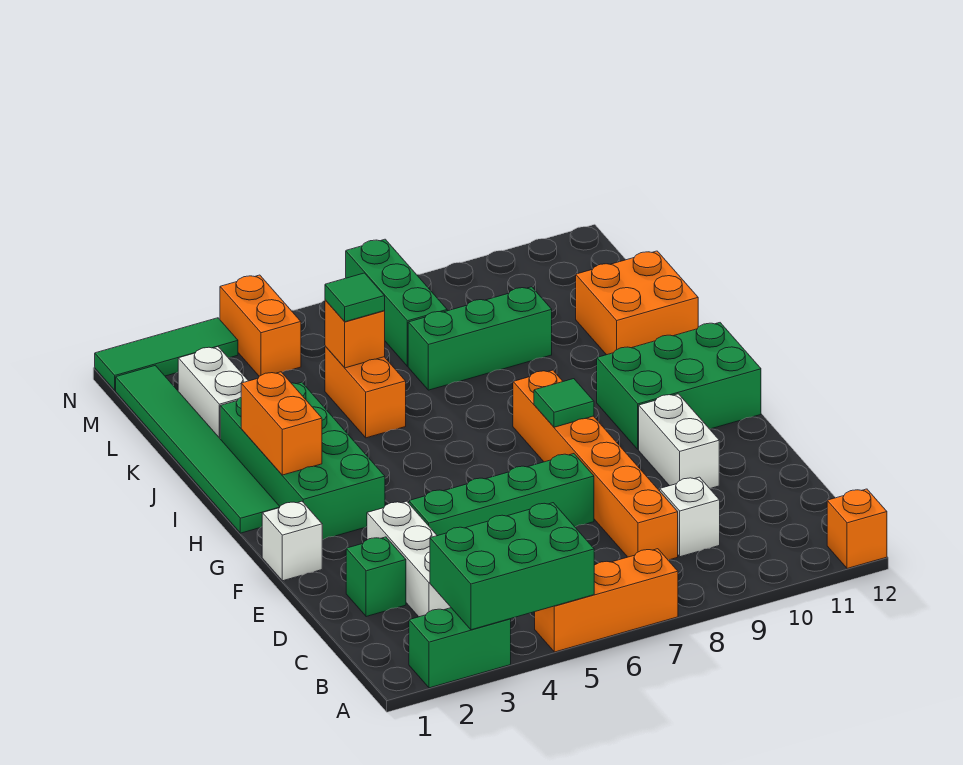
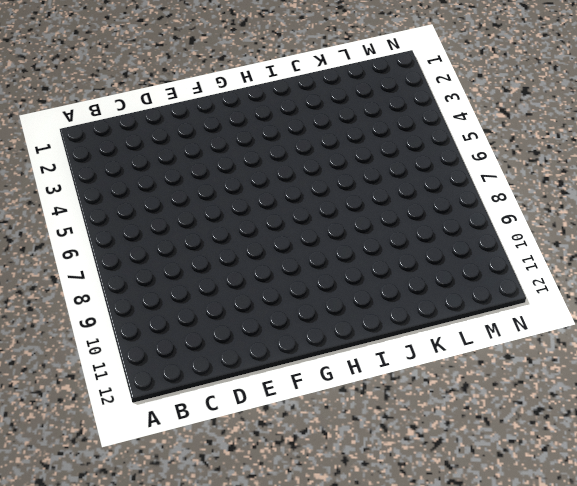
none -> green 1x2 brick [409,608,511,688]
none -> orange 1x3 brick [535,549,678,652]
none -> orange 1x1 brick [827,489,887,569]

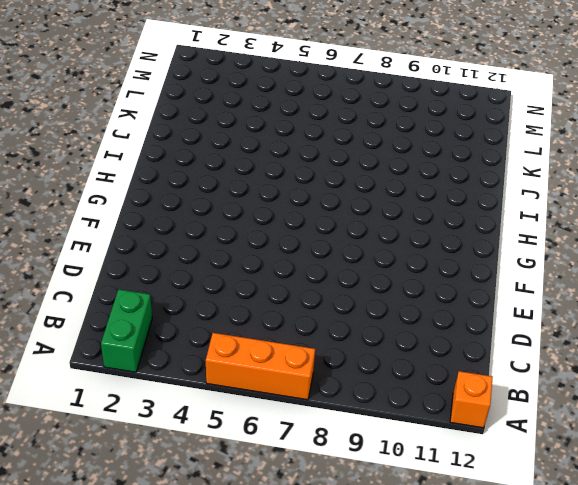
green 1x2 brick [101,289,152,372] -> green 1x2 brick turned to [409,608,511,688]
none -> white 1x3 brick [367,501,451,617]
none -> orange 1x6 brick [513,370,678,560]
none -> white 1x1 brick [660,477,720,557]

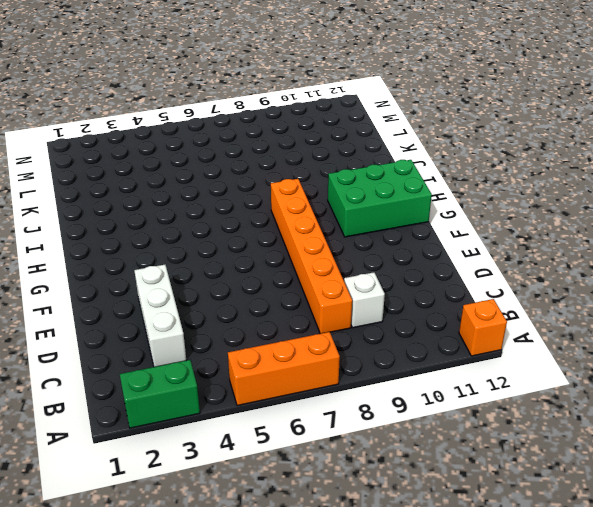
none -> green 1x1 brick [346,537,406,617]
none -> green 1x4 brick [409,454,594,536]
none -> white 1x2 brick [639,394,719,489]

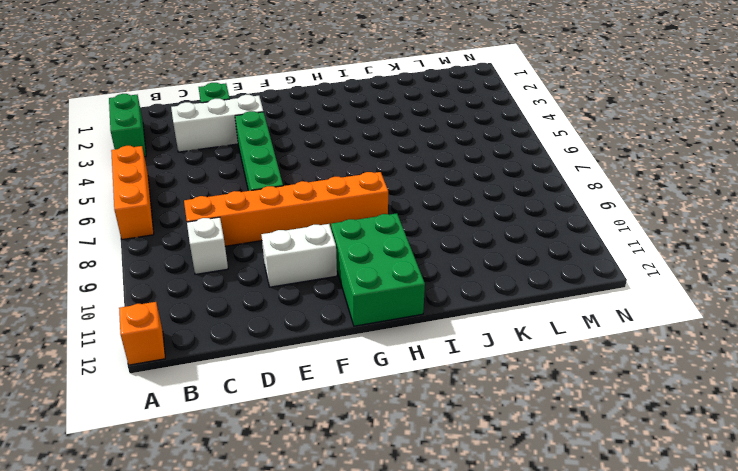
none -> white 1x1 brick [262,501,322,581]
none -> green 2x4 brick [220,382,385,540]
none -> green 1x6 tile [116,365,280,533]

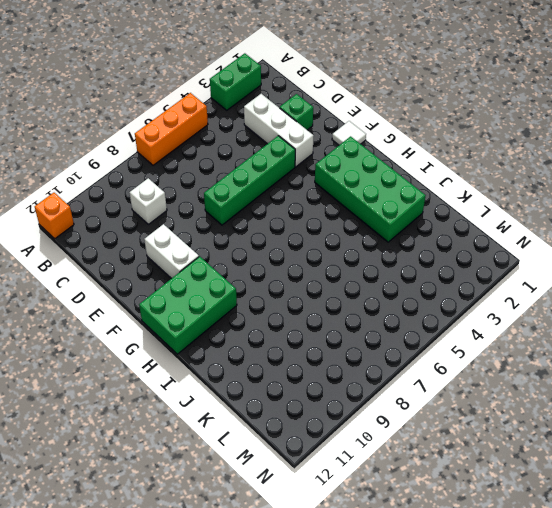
white 1x1 tile [332,121,366,145] -> white 1x1 brick [262,501,322,581]
none -> orange 1x6 brick [513,370,678,560]
none -> green 1x6 tile [116,365,280,533]
none -> orange 1x2 brick [325,346,406,438]

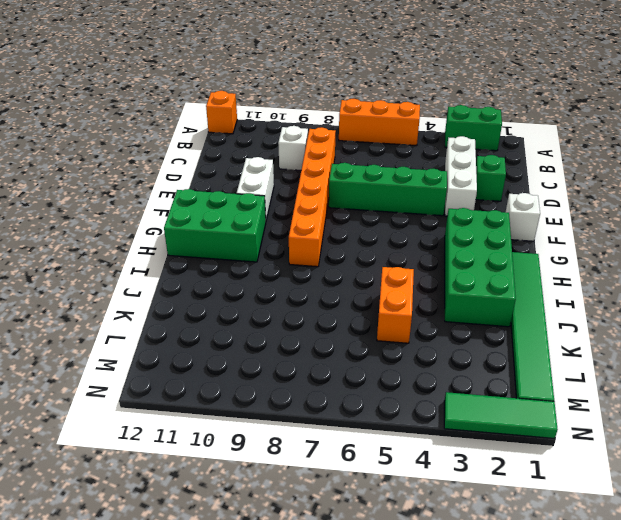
none -> orange 2x2 brick [576,251,698,355]
none -> white 1x2 brick [178,347,248,438]
none -> green 1x3 brick [408,287,552,390]

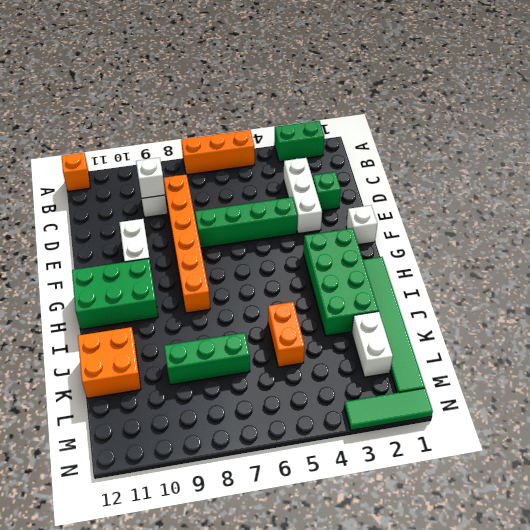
white 1x1 brick [136,158,165,198] -> none
none -> green 1x3 brick [346,239,447,366]
none -> orange 1x2 brick [220,275,301,376]
none -> green 2x3 brick [430,503,594,630]

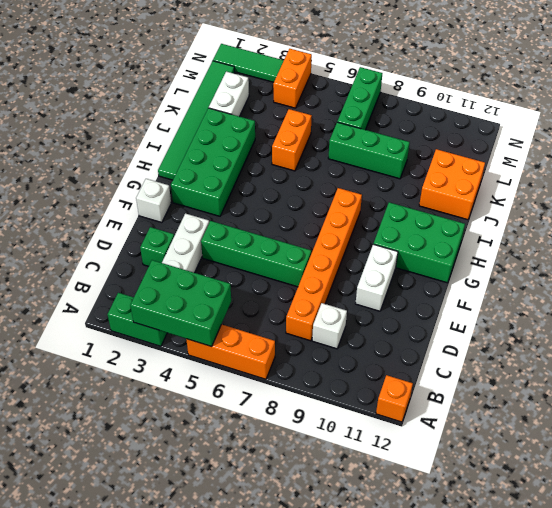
none -> green 1x1 tile [534,379,594,427]
none -> orange 1x2 brick [241,372,322,475]
none -> orange 1x1 brick [325,300,385,368]

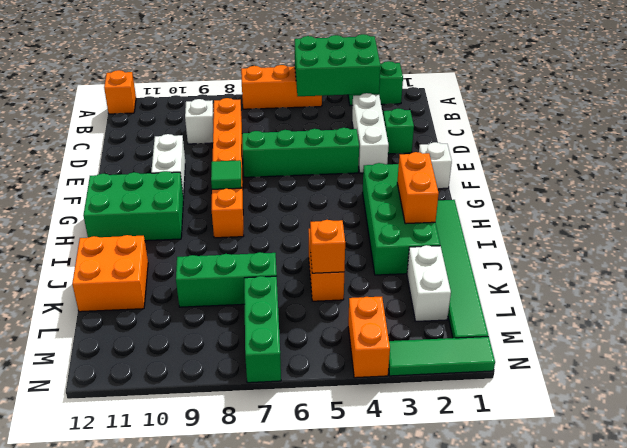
none -> green 1x1 tile [325,273,385,322]

